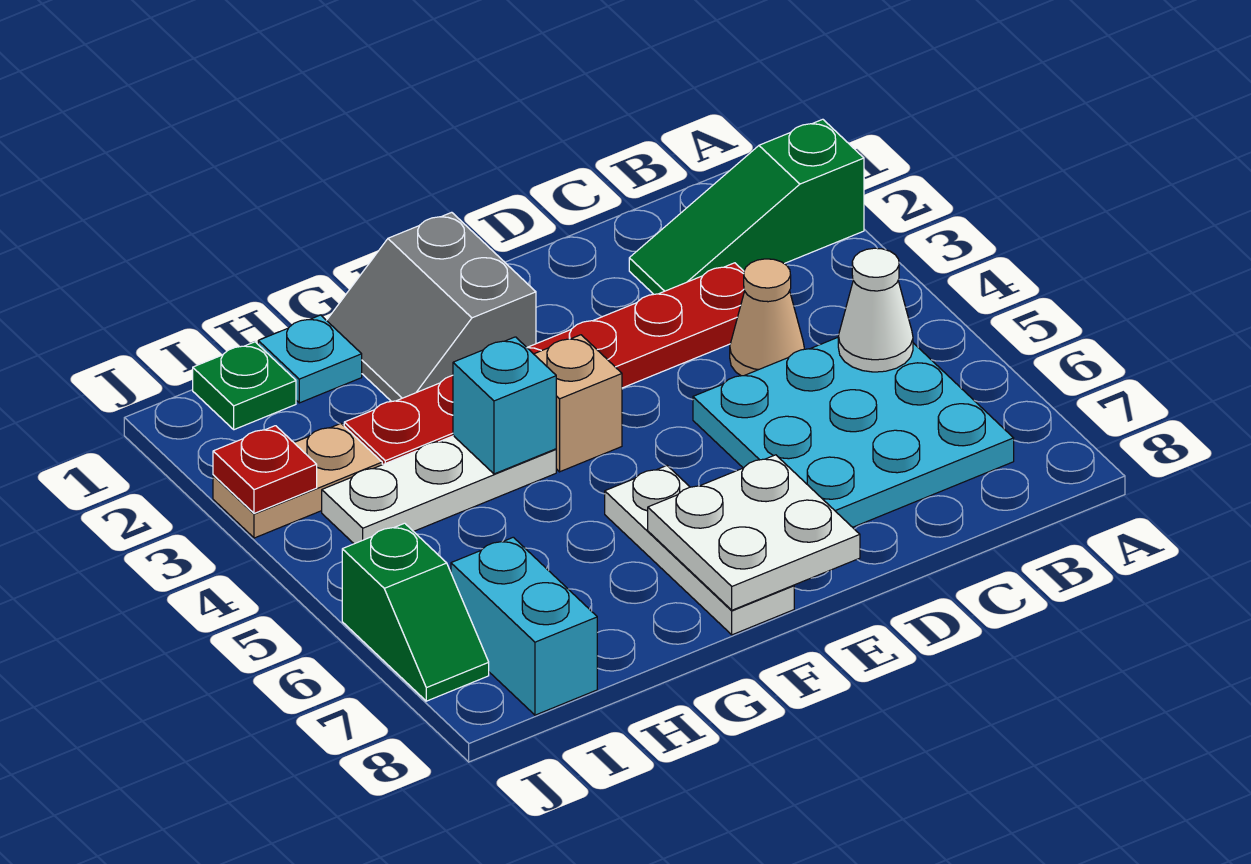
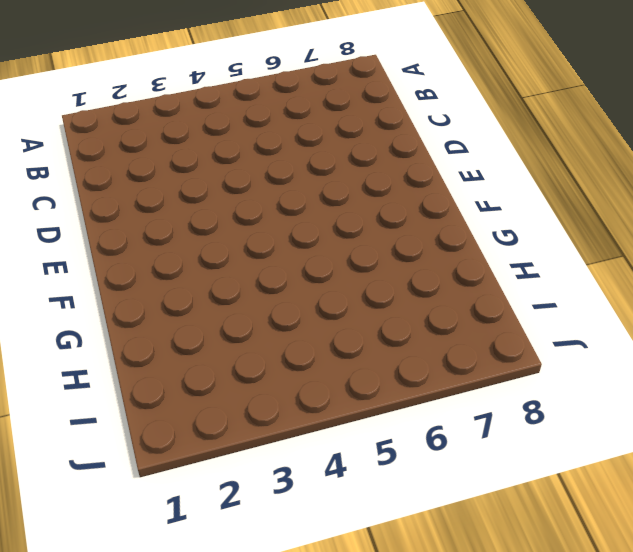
none -> green 1x3 slope [629,119,864,294]
none -> cyan 3x3 plate [693,338,1014,527]
none -> red 1x6 plate [344,263,744,465]

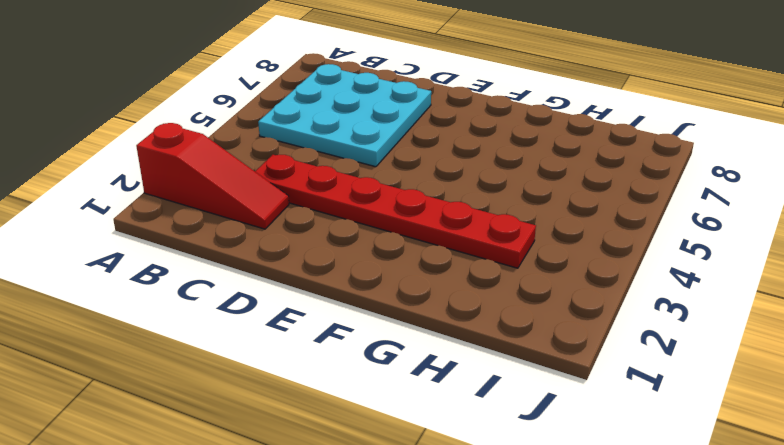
red 1x3 slope [136,123,289,229] -> green 1x3 slope [629,119,864,294]
none -> tan 1x1 cone [730,259,804,376]
none -> grey 2x2 slope [327,212,536,402]
none -> tan 1x1 brick [534,335,622,472]

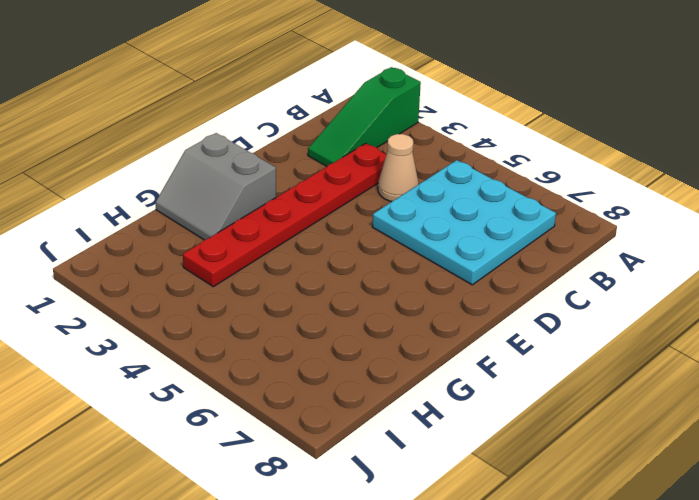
none -> tan 1x1 brick [534,335,622,472]
none -> white 1x3 plate [605,466,794,635]
none -> white 1x3 plate [322,436,556,544]

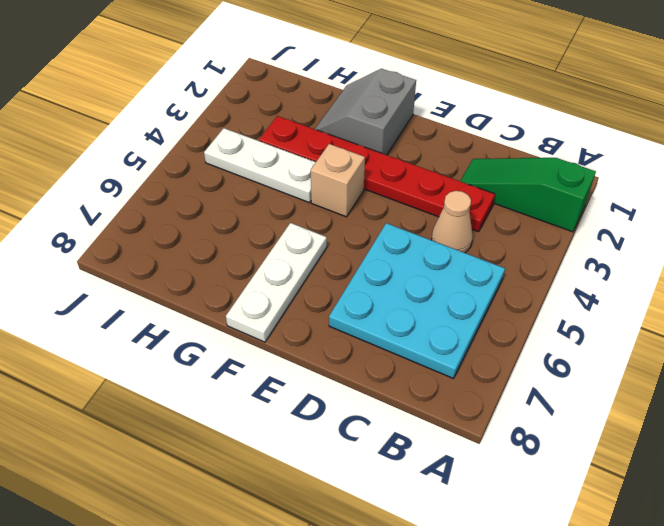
none -> cyan 1x1 plate [258,315,362,403]
none -> green 1x1 plate [193,342,296,430]
none -> tan 1x2 plate [213,424,382,538]

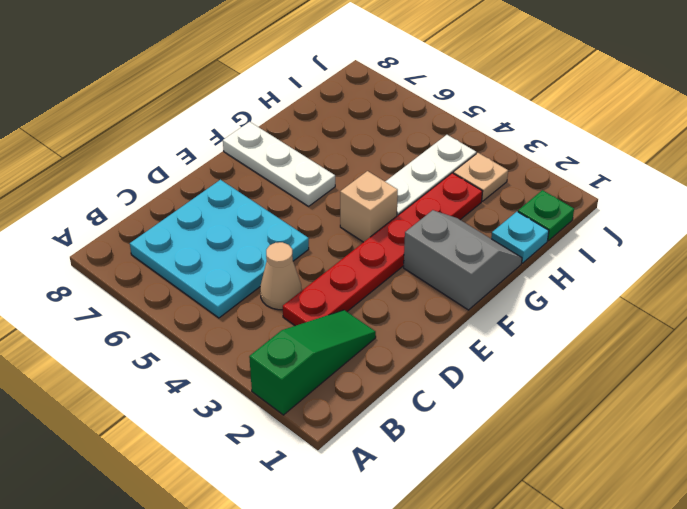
tan 1x1 plate [453,153,508,201] -> tan 1x2 plate [213,424,382,538]
none -> cyan 1x2 brick [451,537,597,715]
none -> green 1x2 slope [342,523,489,701]
none -> white 1x1 cone [838,248,913,372]

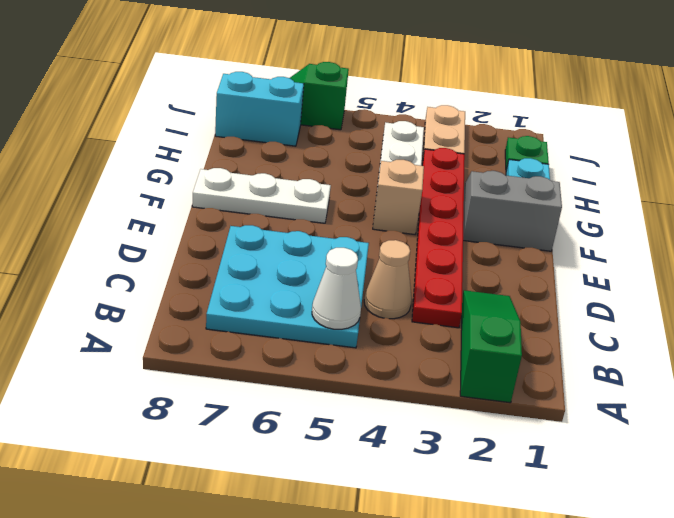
none -> white 2x2 plate [648,455,860,610]
none -> cyan 1x1 brick [453,337,556,474]
none -> red 1x1 plate [213,426,317,513]

